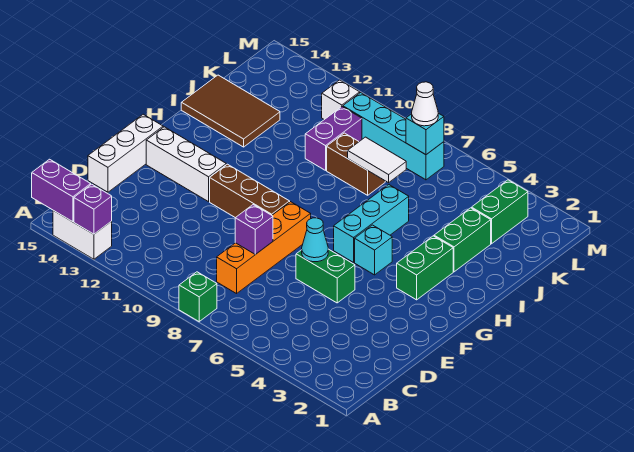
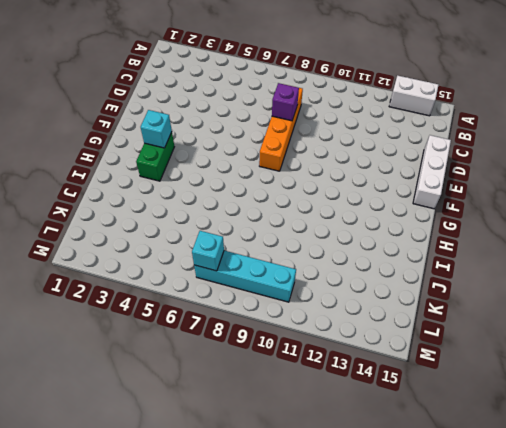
cyan 1x1 brick [141,110,172,148] -> cyan 1x1 brick moved to [355,225,392,275]
none -> green 1x1 brick [179,272,217,322]
none -> green 1x2 brick [296,249,355,303]
none -> brown 1x3 brick [210,164,290,218]

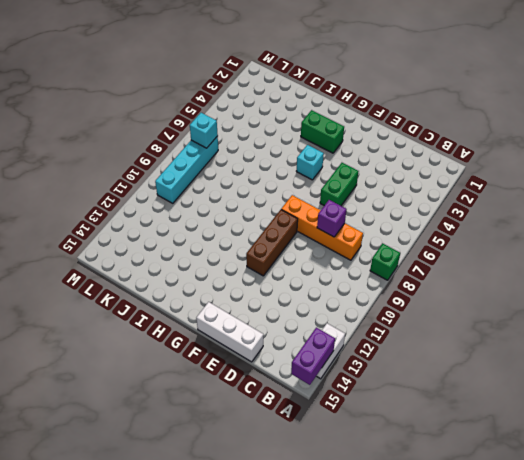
none -> white 1x3 brick [146,127,226,202]
none -> cyan 1x3 brick [334,185,409,262]
none -> green 1x2 brick [434,208,491,272]

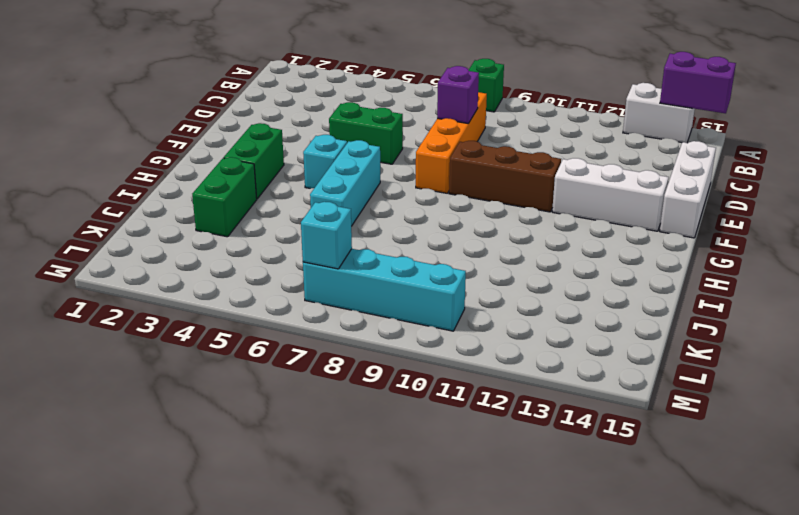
none -> brown 2x3 tile [181,75,280,147]
none -> brown 1x2 brick [327,133,385,195]
none -> purple 1x2 brick [305,107,362,170]

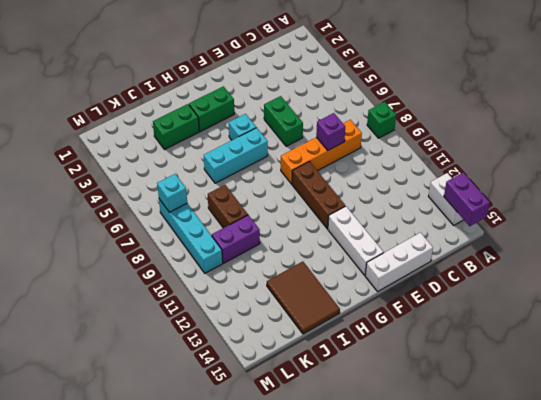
none -> green 1x2 brick [472,180,528,244]
none -> white 1x1 brick [322,80,360,120]
none -> purple 1x1 brick [74,184,112,234]

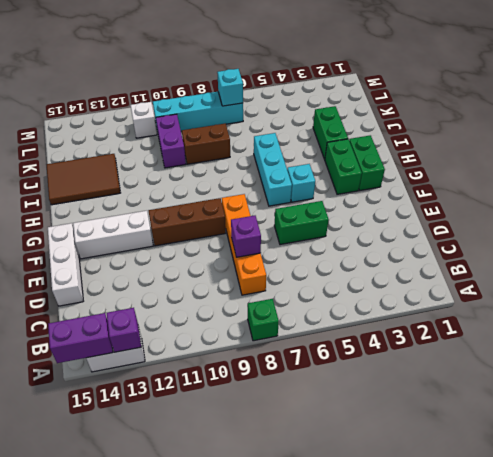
green 1x2 brick [349,135,385,190] -> green 1x2 brick moved to [472,180,528,244]
none -> cyan 1x1 cone [302,218,328,262]
none -> white 1x2 tile [348,137,406,183]
none -> white 1x1 cone [412,82,438,126]

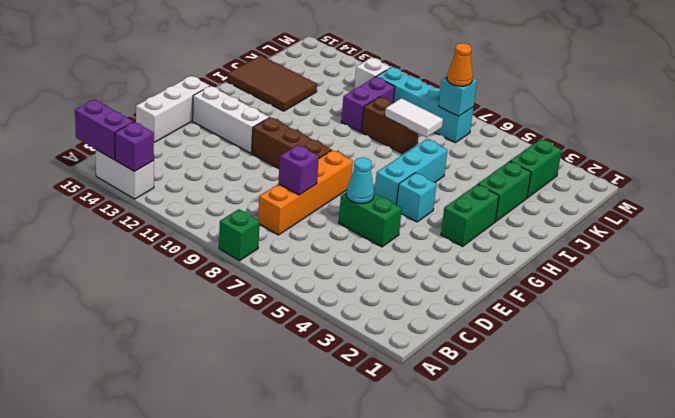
orange 1x1 cone [447,43,473,86] -> white 1x1 cone [412,82,438,126]

